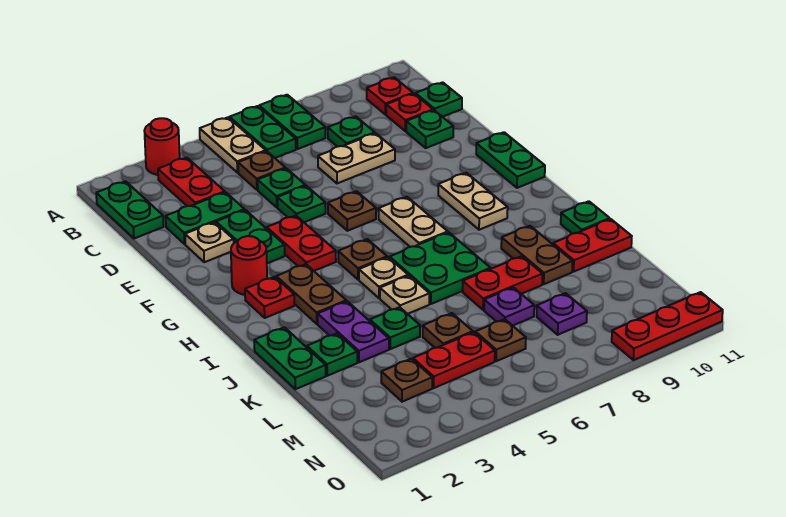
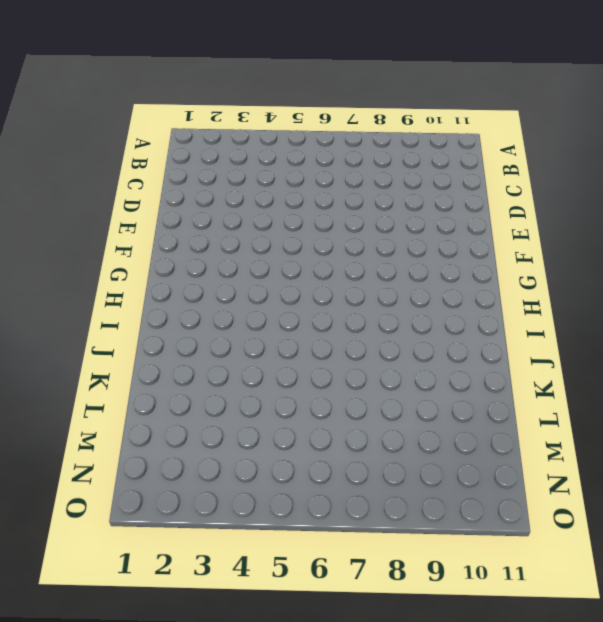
none -> red 1x1 round brick [144,118,180,175]
none -> tan 1x2 plate [200,117,266,173]
none -> green 1x2 plate [230,106,296,158]
none -> green 1x2 plate [259,95,326,149]

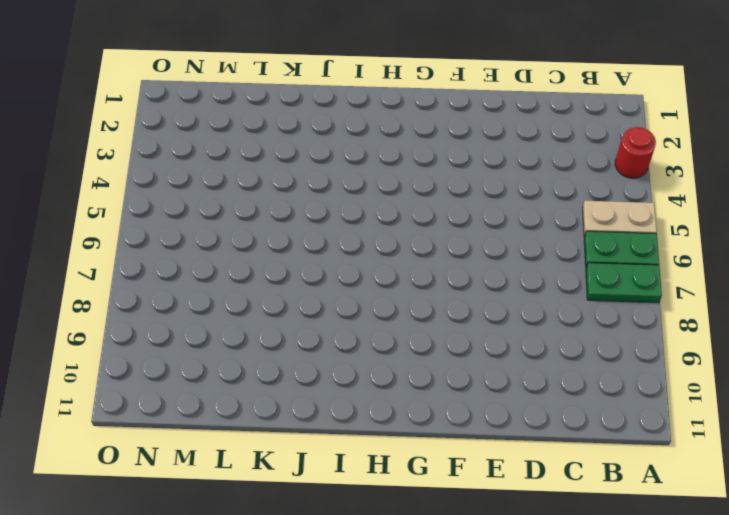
none -> green 1x2 plate [96,181,164,238]
none -> red 1x2 plate [158,158,225,206]
none -> red 1x1 plate [367,77,413,115]
none -> brown 1x1 plate [238,151,285,190]

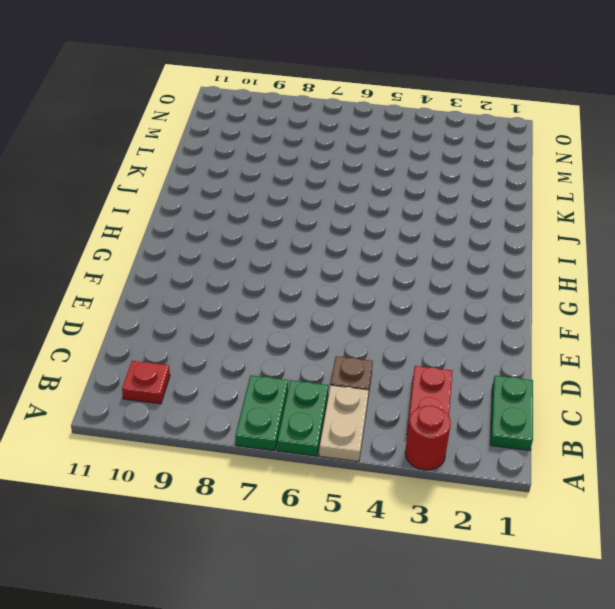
none -> green 1x1 plate [328,116,375,147]
none -> red 1x1 plate [386,94,433,131]
none -> green 1x1 plate [415,82,462,117]
none -> green 1x2 plate [166,192,244,244]

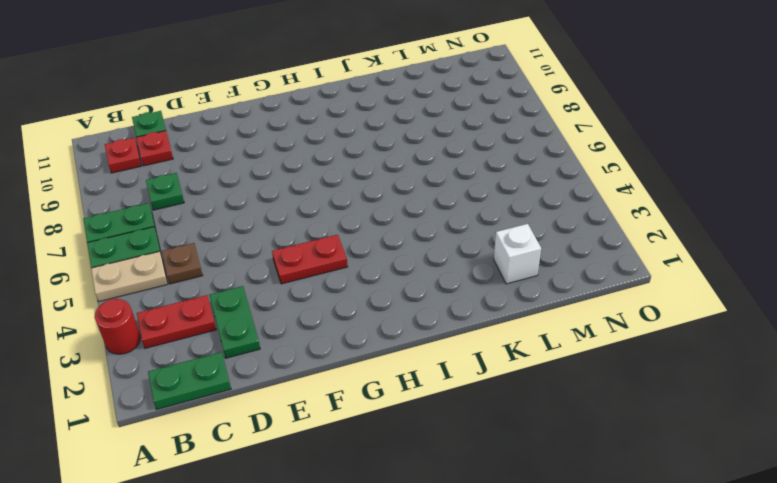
white 1x1 brick [494,224,541,284] -> none
none -> green 1x1 plate [258,168,305,207]
none -> tan 1x2 plate [318,133,395,183]
none -> green 1x1 plate [406,110,453,148]
none -> tan 1x1 plate [185,222,234,262]

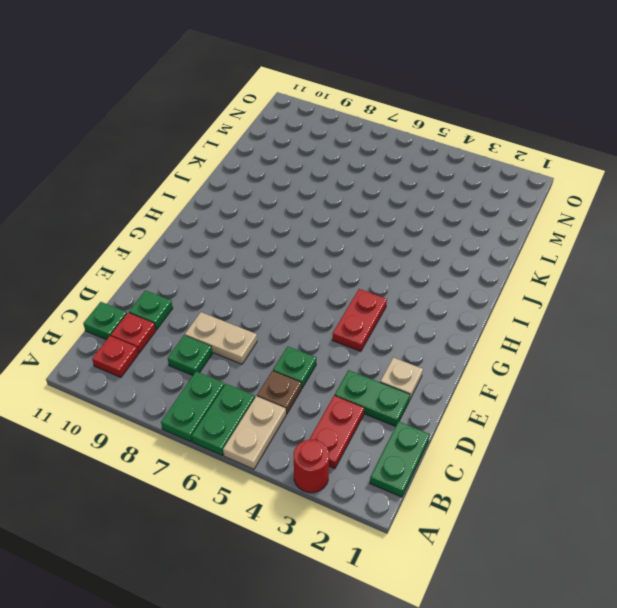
none -> green 1x2 plate [216,210,285,263]
none -> green 1x1 plate [277,186,326,222]
none -> brown 1x1 plate [328,191,376,231]
none -> green 1x2 plate [476,132,545,188]

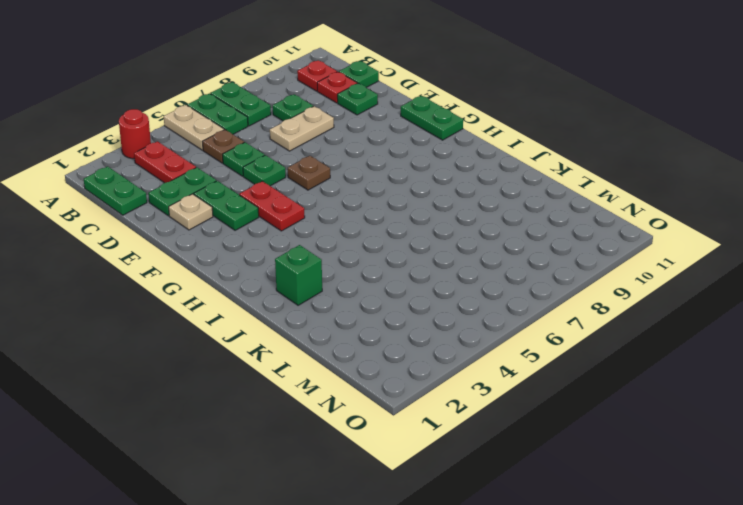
green 1x1 brick [275,245,322,305] -> none
none -> red 1x1 round brick [231,236,267,295]
none -> tan 1x2 plate [378,197,448,247]
none -> tan 1x2 plate [438,173,508,230]
none -> red 1x1 plate [245,277,295,318]

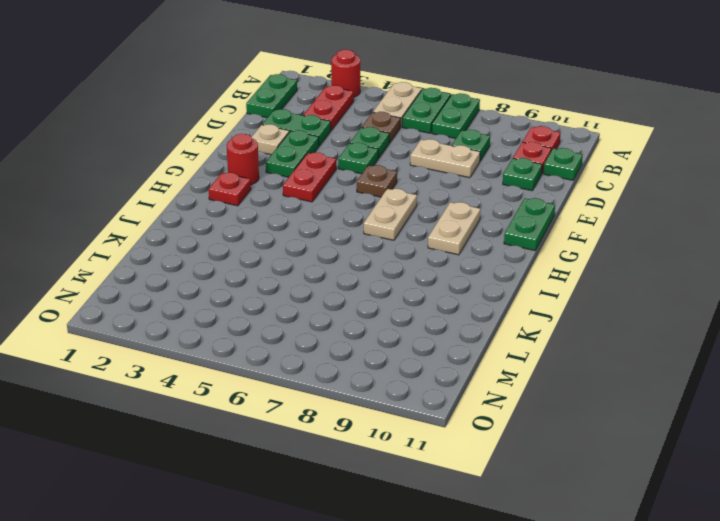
none -> brown 1x2 plate [276,264,346,324]
none -> brown 1x1 plate [338,239,387,280]
none -> tan 1x1 plate [359,257,408,298]
none -> green 2x2 plate [390,232,491,304]

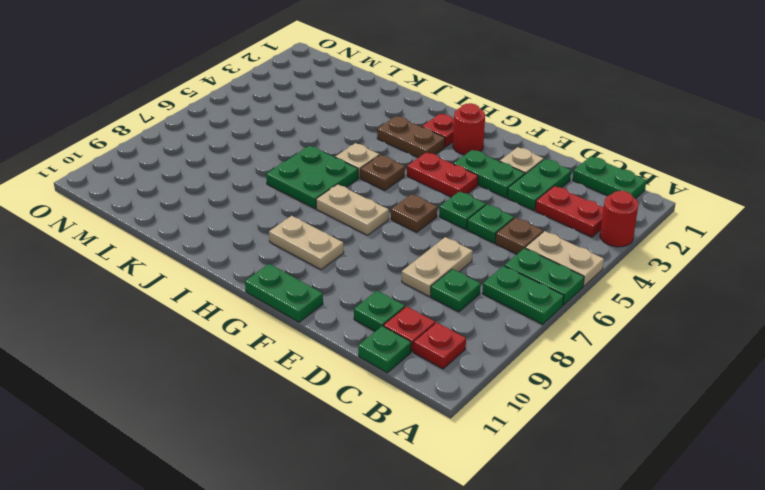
none -> green 1x2 plate [254,327,326,389]
none -> purple 1x2 plate [318,301,389,362]
none -> tan 1x1 plate [380,276,430,314]
none -> brown 1x2 plate [501,226,573,284]

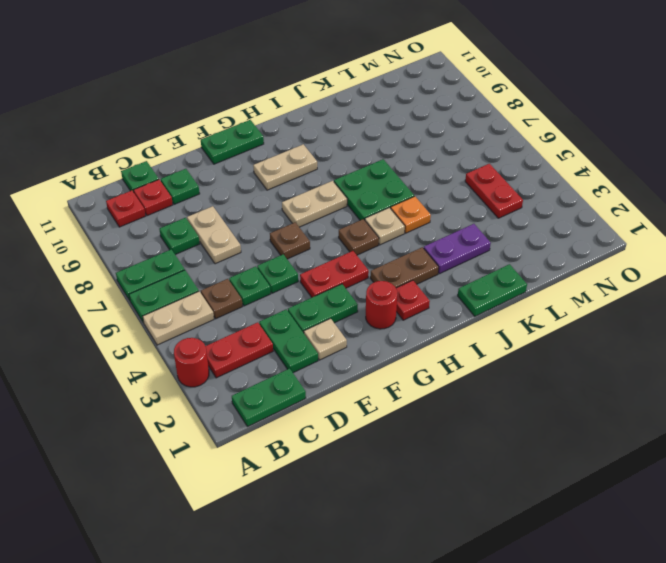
orange 1x1 plate [391,196,431,233] -> tan 1x1 plate [380,276,430,314]
none -> brown 1x2 plate [501,226,573,284]
none -> green 1x1 plate [561,201,610,234]
none -> green 1x1 plate [307,333,357,376]
none -> green 1x1 plate [370,307,420,349]

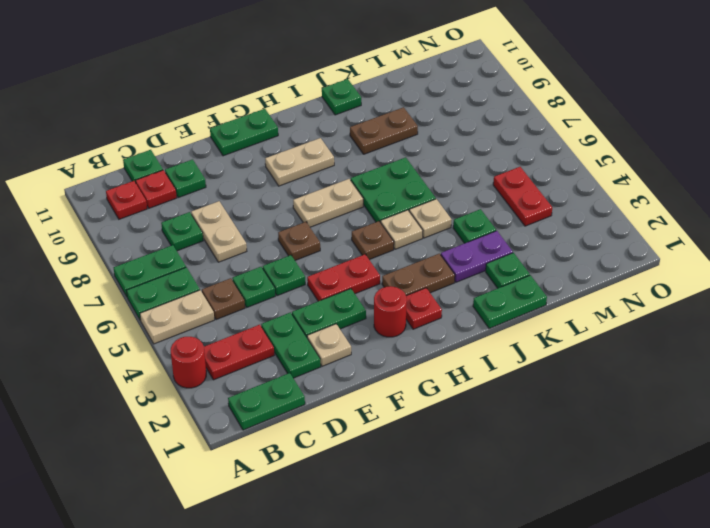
none -> red 1x2 plate [463,256,543,310]
none -> red 1x2 plate [553,219,632,271]
none -> brown 1x1 plate [423,313,473,348]
none -> purple 1x1 plate [484,287,534,326]

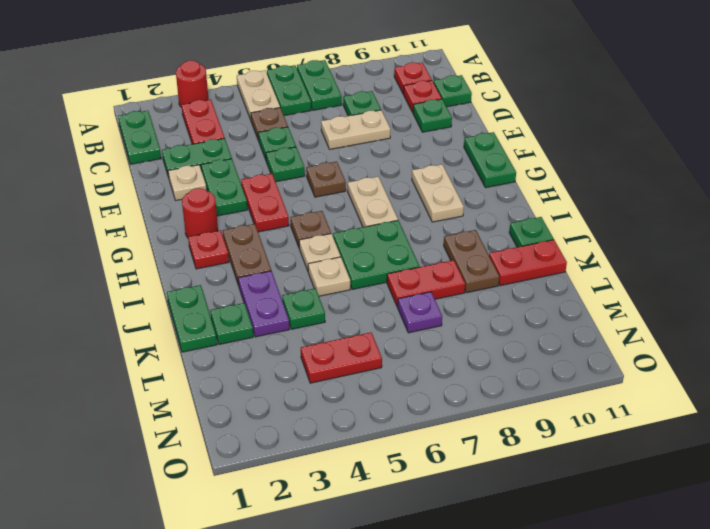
none -> brown 1x1 plate [423,313,473,348]
none -> brown 1x1 plate [381,359,432,402]
none -> brown 1x1 plate [475,319,526,361]
none -> purple 1x1 plate [537,293,587,335]

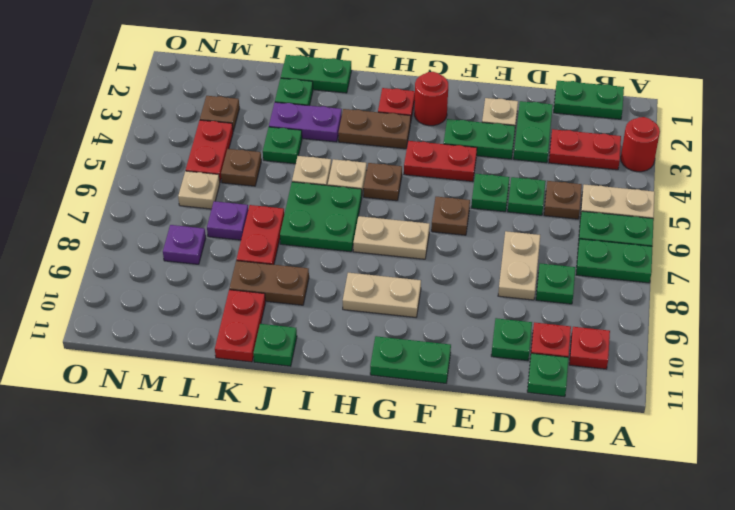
tan 1x1 plate [178,171,220,209] -> brown 1x1 plate [475,319,526,361]
none -> red 1x3 plate [612,292,723,360]

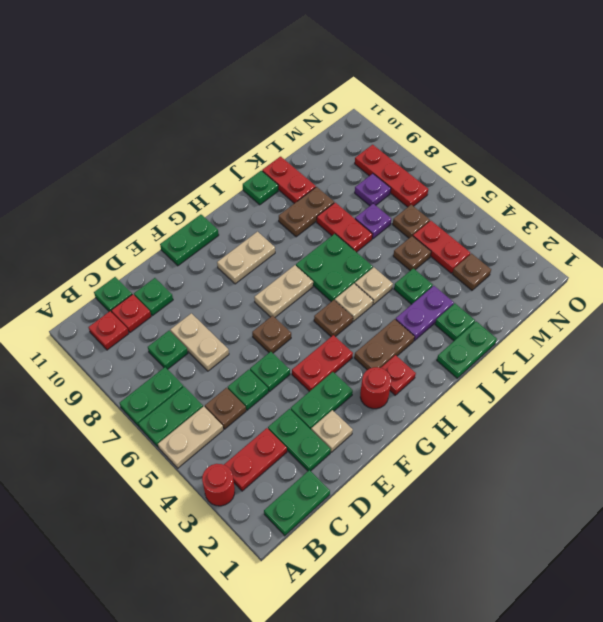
red 1x3 plate [355,145,428,207] -> red 1x3 plate moved to [612,292,723,360]

